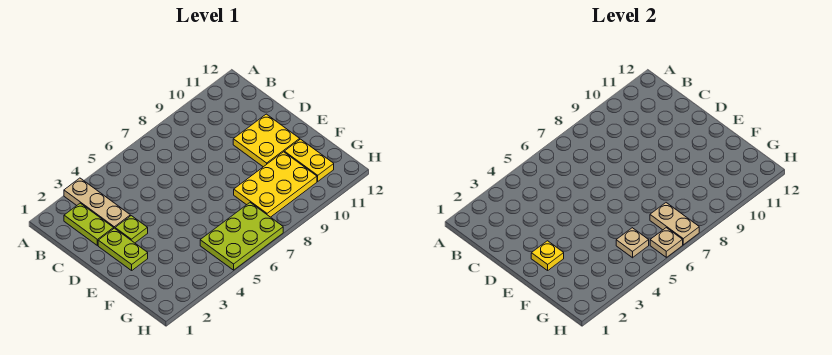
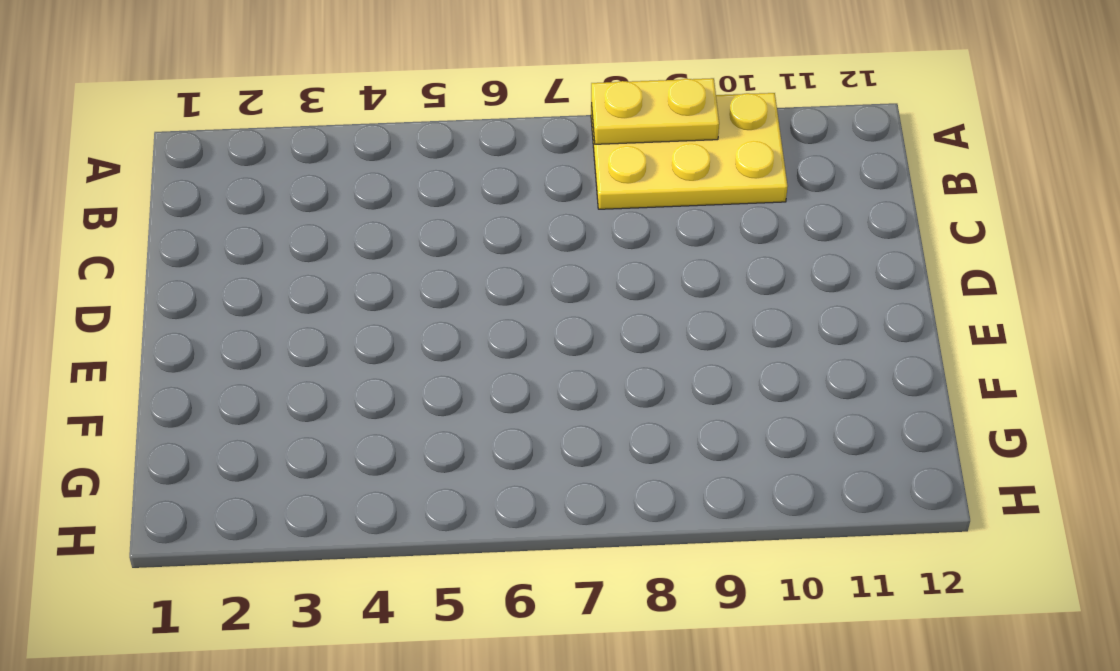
yellow 2x3 plate [591,93,788,209] -> yellow 2x3 plate moved to [234,152,317,217]
yellow 1x2 plate [591,78,719,144] -> yellow 1x2 plate turned to [284,139,334,181]
none -> tan 1x3 plate [64,178,130,228]
none -> lime 1x2 plate [64,203,114,246]
none -> lime 1x2 plate [98,228,148,270]

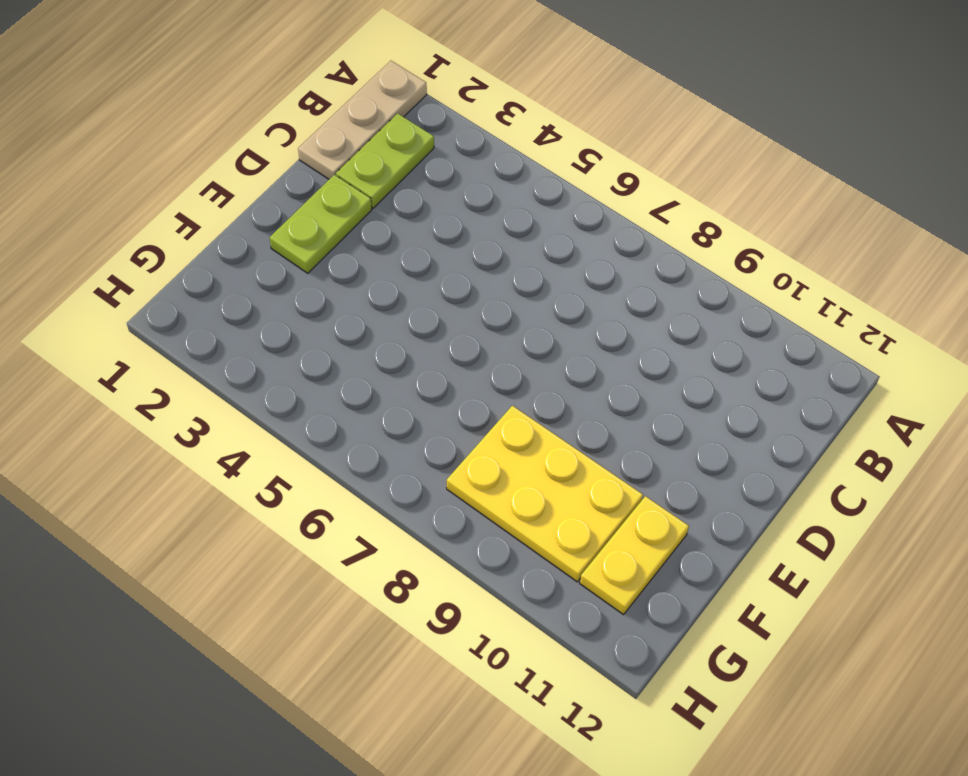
tan 1x3 plate [298,61,427,179] -> tan 1x3 plate moved to [64,178,130,228]
none -> lime 1x1 plate [115,216,148,243]
none -> yellow 2x2 plate [233,114,300,167]
none -> lime 2x3 plate [200,203,283,270]

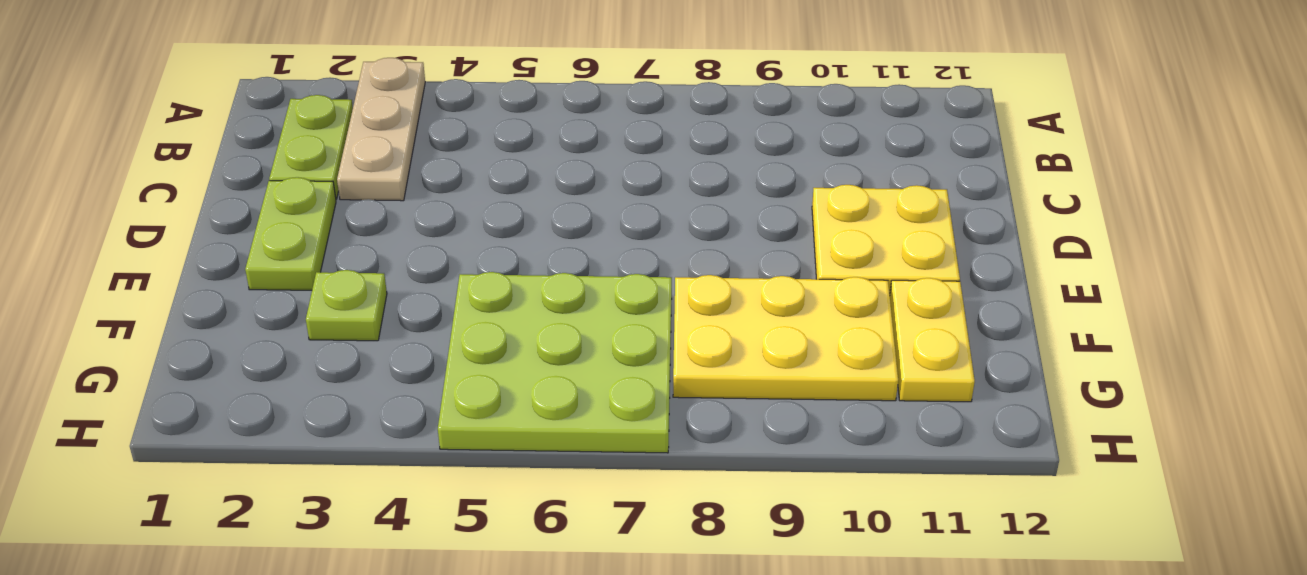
lime 1x1 plate [306,270,387,341] -> lime 1x1 plate moved to [115,216,148,243]
lime 3x3 plate [438,272,672,453] -> lime 2x3 plate [200,203,283,270]
none -> yellow 1x1 plate [531,241,564,270]
none -> tan 1x1 plate [616,228,649,258]
none -> tan 1x2 plate [650,203,699,245]

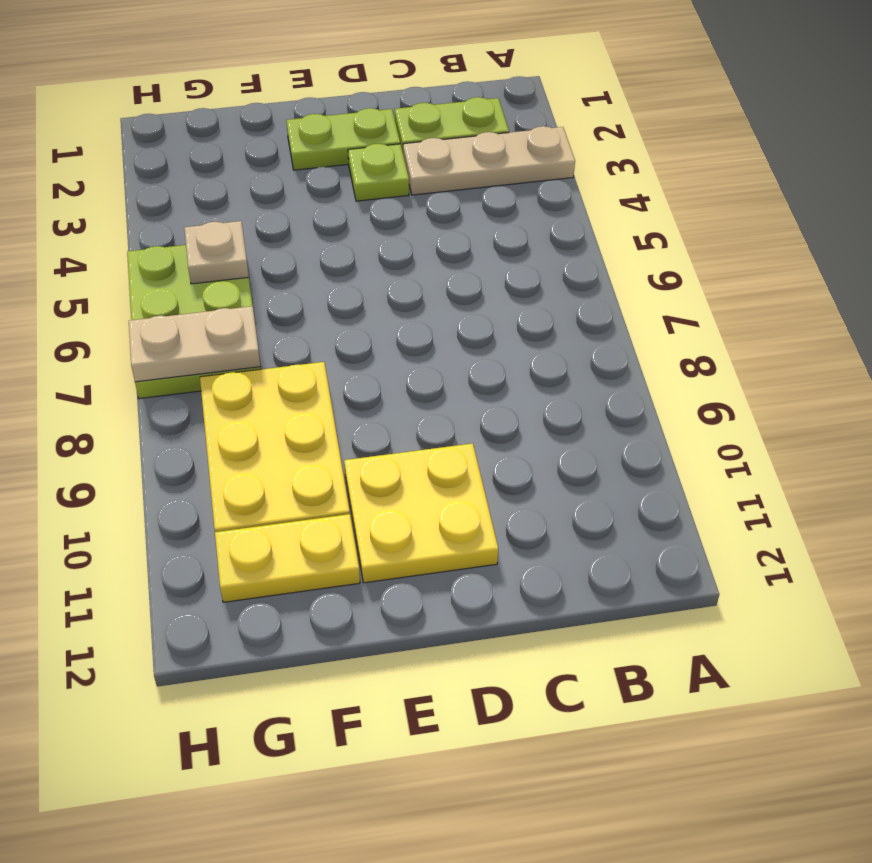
none -> yellow 1x1 plate [531,241,564,270]
none -> tan 1x1 plate [650,228,683,257]

